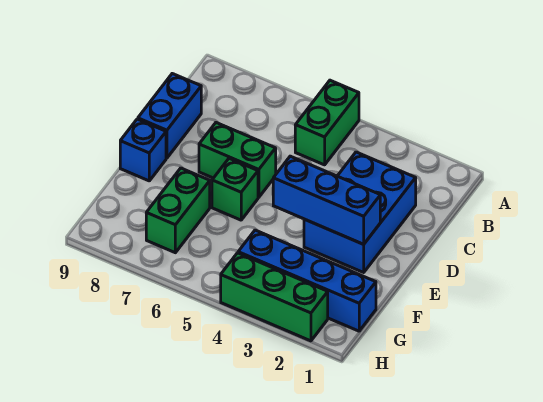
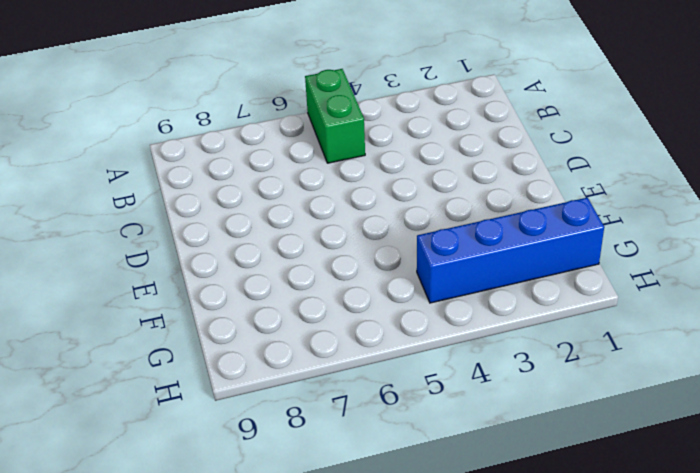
none -> blue 2x3 brick [304,152,416,272]
none -> blue 1x2 brick [138,74,201,158]

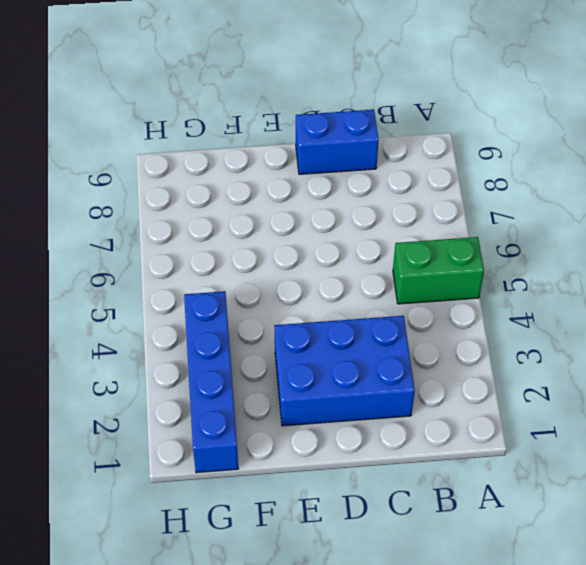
none -> green 1x2 brick [199,123,276,197]
none -> green 1x1 brick [212,158,258,220]

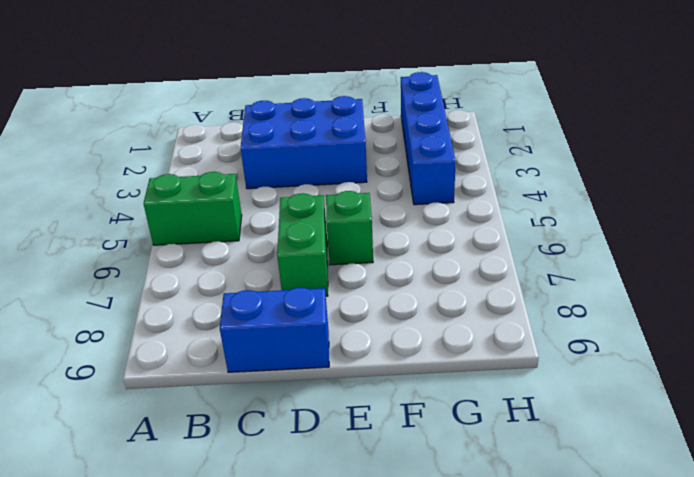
none -> blue 1x1 brick [120,119,166,181]
none -> green 1x2 brick [146,168,210,253]

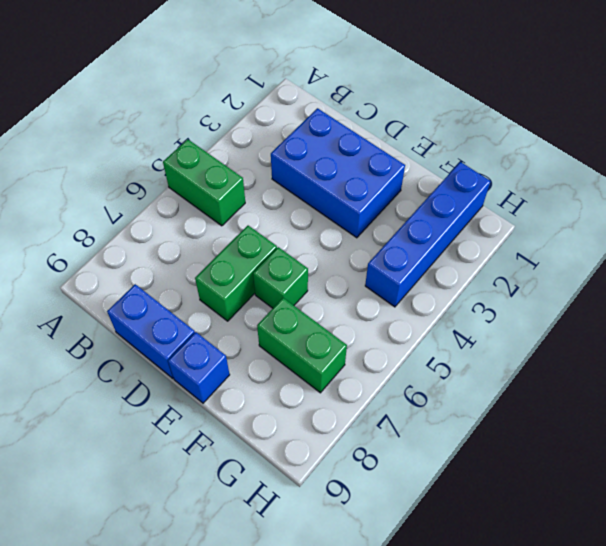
none -> green 1x3 brick [221,253,328,341]
none -> blue 1x3 brick [273,156,380,244]

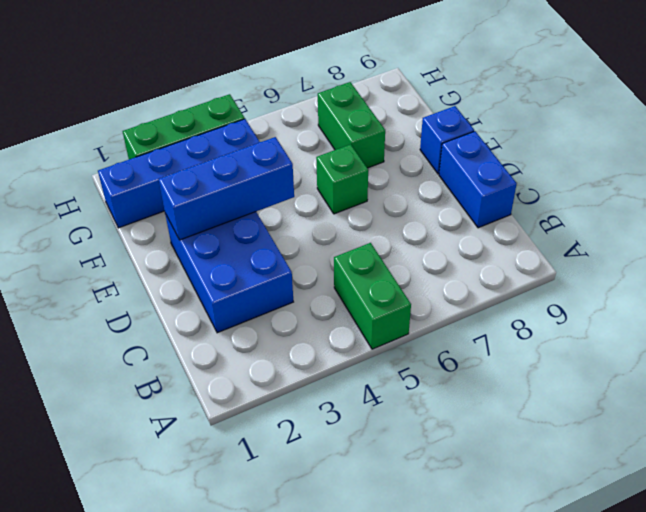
none -> green 1x2 brick [199,123,276,197]

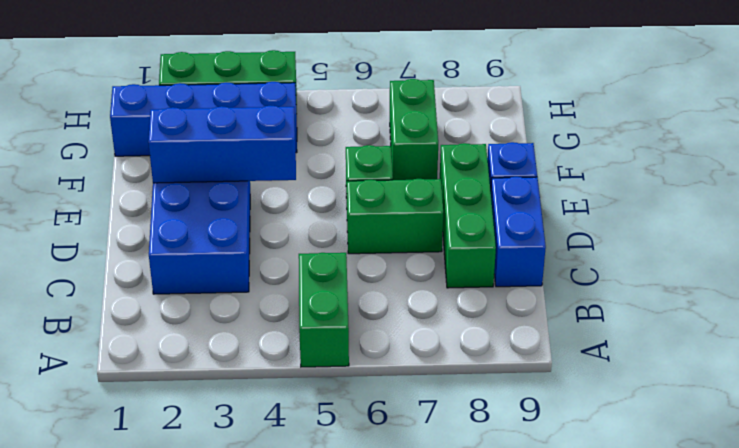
green 1x3 brick [440,143,496,288] -> none

